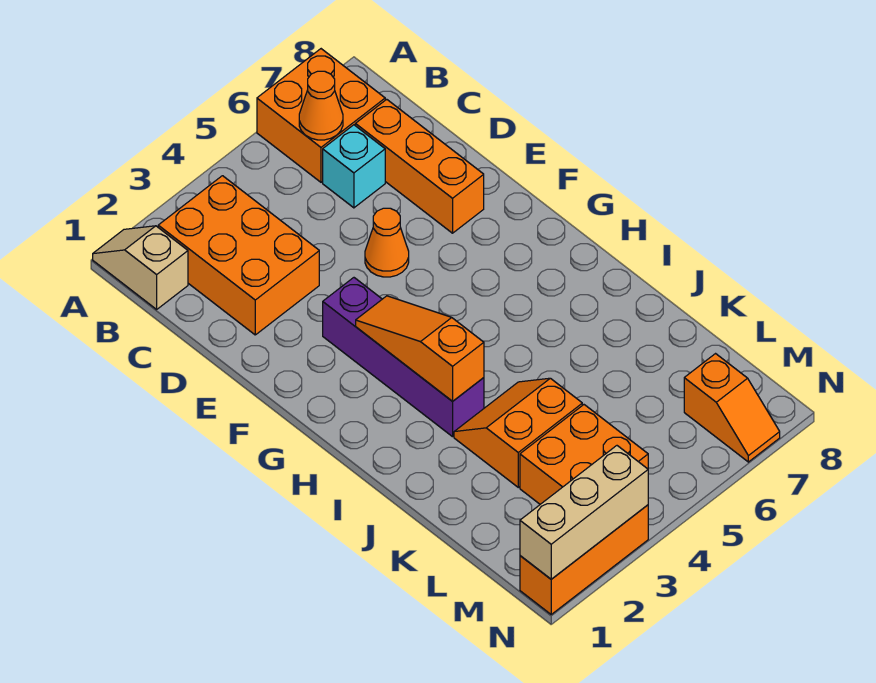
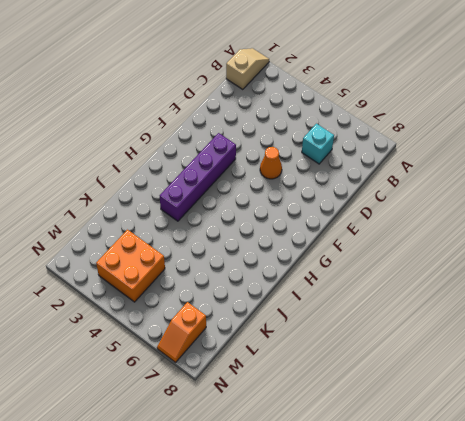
none -> orange 2x2 brick [257,49,385,182]
none -> orange 2x3 brick [158,176,319,335]
none -> orange 1x3 brick [355,99,484,233]

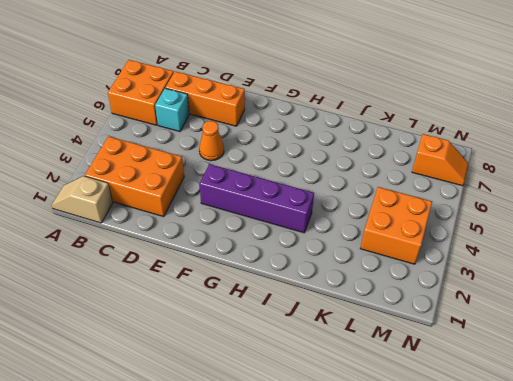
none -> orange 2x2 slope [454,378,582,487]
none -> orange 1x3 brick [520,505,648,614]
none -> orange 1x1 cone [299,71,343,140]

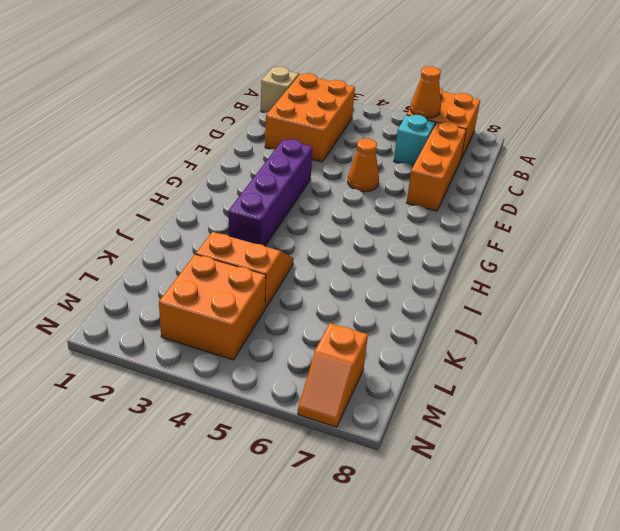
none -> orange 1x3 brick [520,505,648,614]
none -> orange 1x3 slope [356,296,484,401]
none -> tan 1x3 brick [520,446,648,579]

